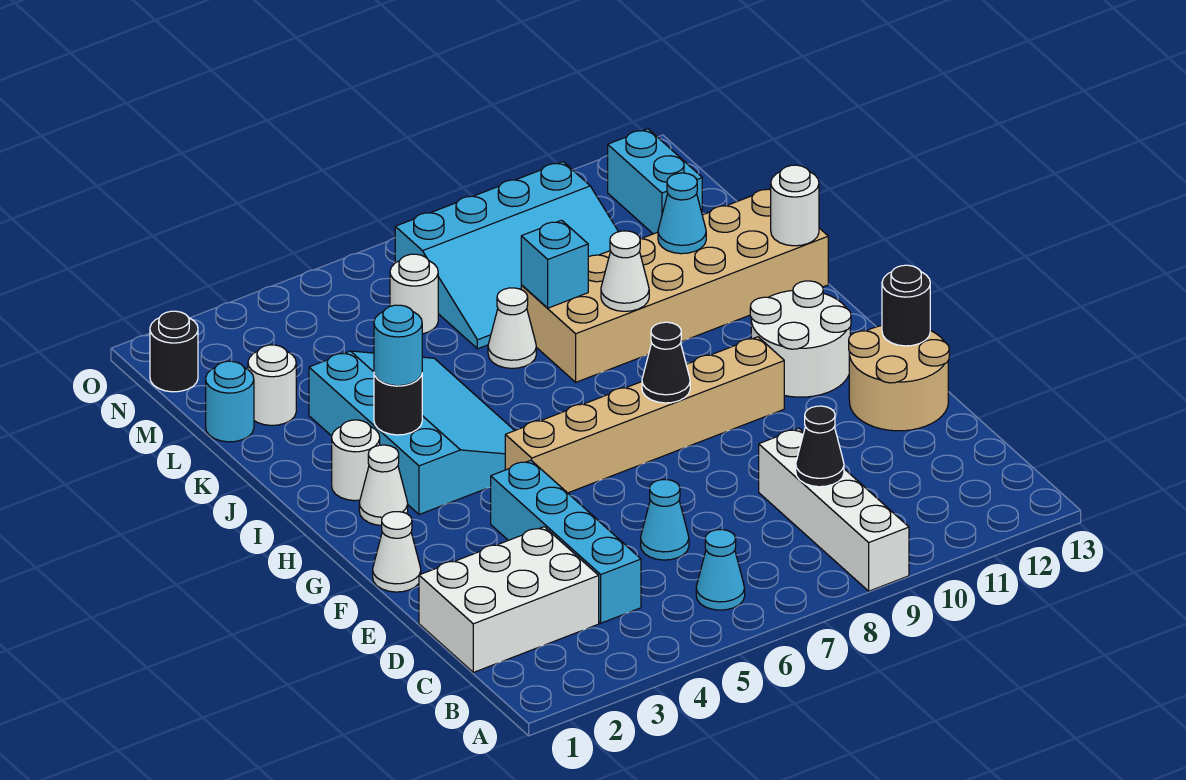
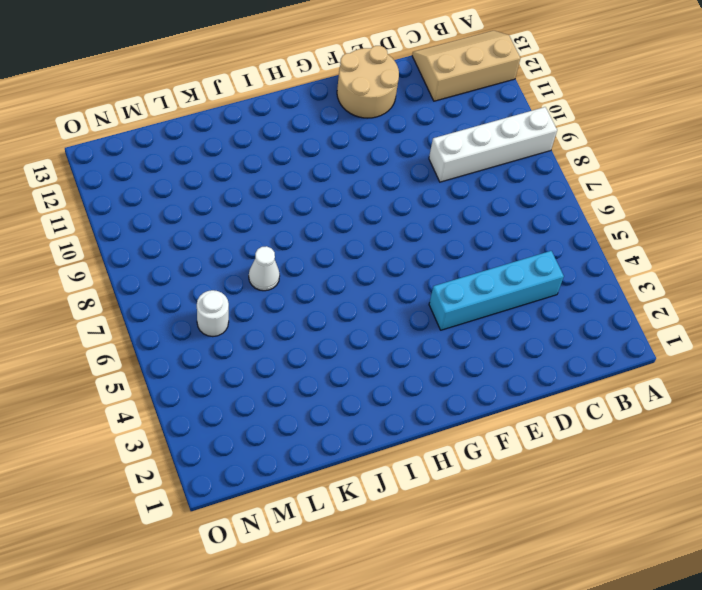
tan 2x3 slope [412,31,520,101] -> none
none -> cyan 1x1 cone [696,530,745,610]
none -> white 2x3 brick [419,527,599,672]
none -> cyan 1x1 cone [641,480,689,560]

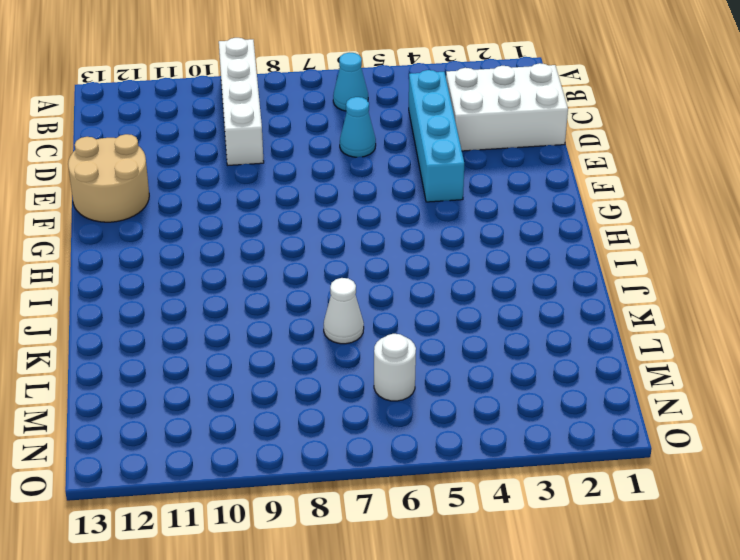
none -> white 1x1 cone [373,512,421,592]
none -> tan 1x6 brick [505,337,784,493]
none -> white 2x2 round brick [750,281,851,397]

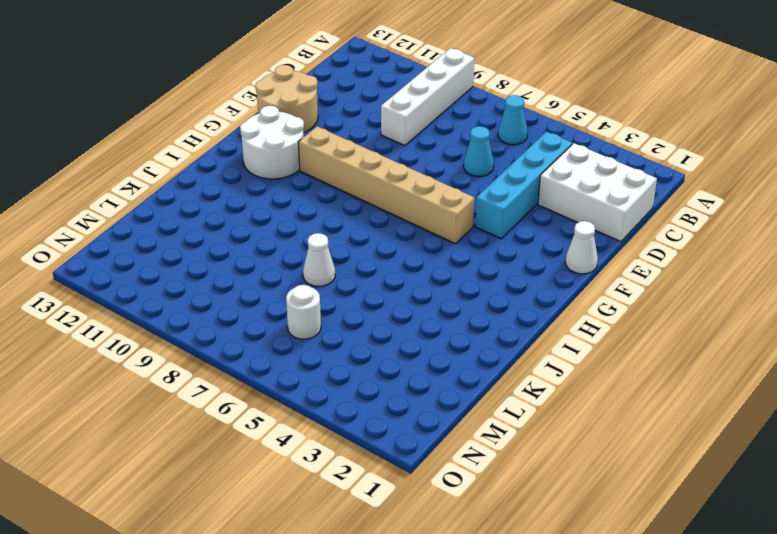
none -> white 1x1 cone [359,445,408,526]
none -> cyan 3x4 slope [309,351,515,515]
none -> white 1x1 round brick [332,420,380,501]

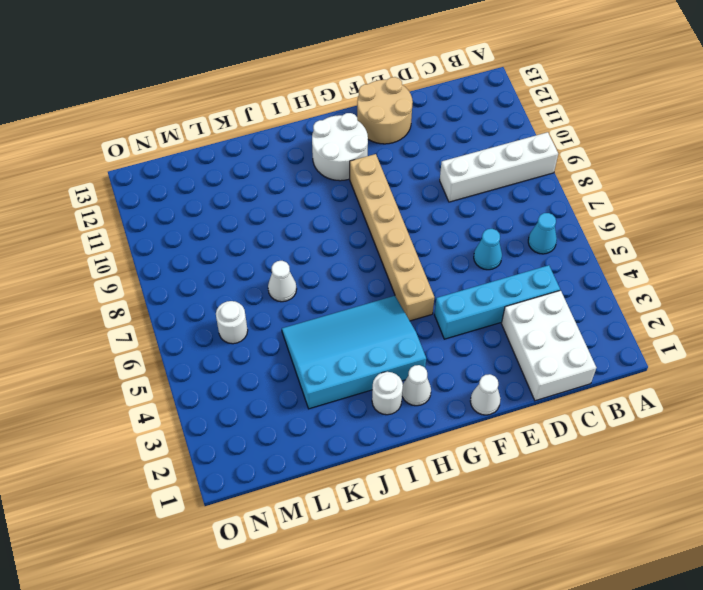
none -> tan 2x6 brick [521,189,828,382]
none -> cyan 1x1 round brick [206,361,254,442]
none -> white 1x1 round brick [248,345,296,425]

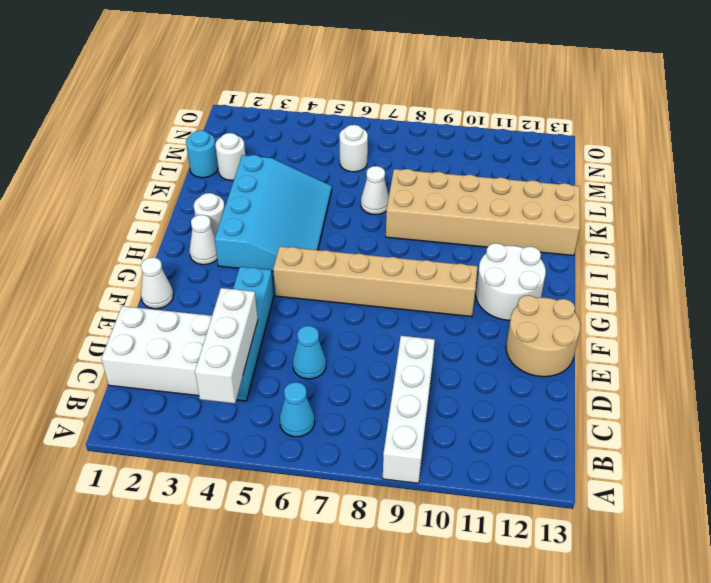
white 1x3 brick [195,288,258,404] -> none
none -> cyan 3x4 slope [395,162,618,349]
none -> cyan 1x2 brick [608,129,702,234]
none -> black 1x1 round brick [150,311,198,392]

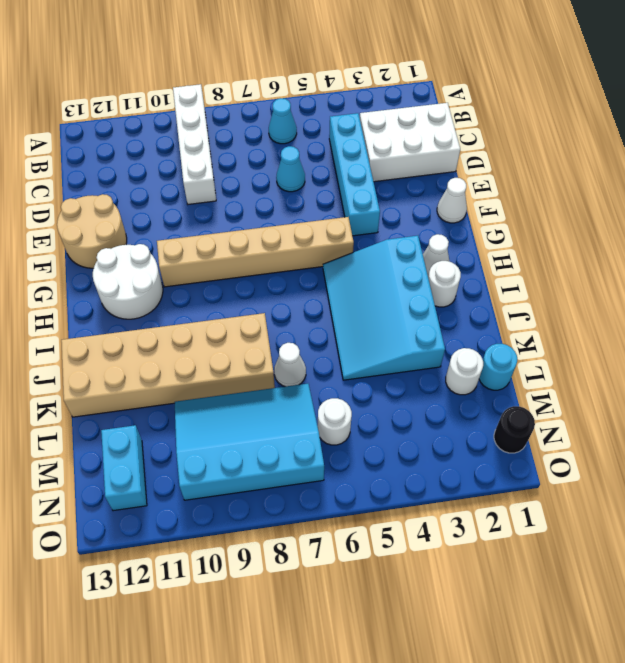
none -> black 1x1 cone [796,406,844,487]
none -> black 1x1 round brick [882,265,930,346]
none -> black 1x1 cone [642,322,690,403]

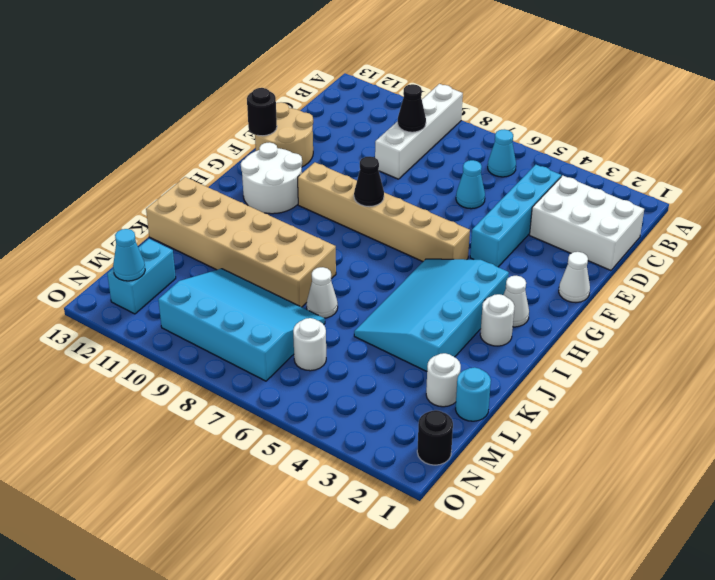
cyan 1x1 cone [113,229,145,281] -> cyan 1x1 cone moved to [658,173,706,254]
none -> black 1x1 round brick [374,374,422,435]
none -> white 1x1 cone [601,231,649,311]
none -> white 1x1 round brick [771,165,819,246]

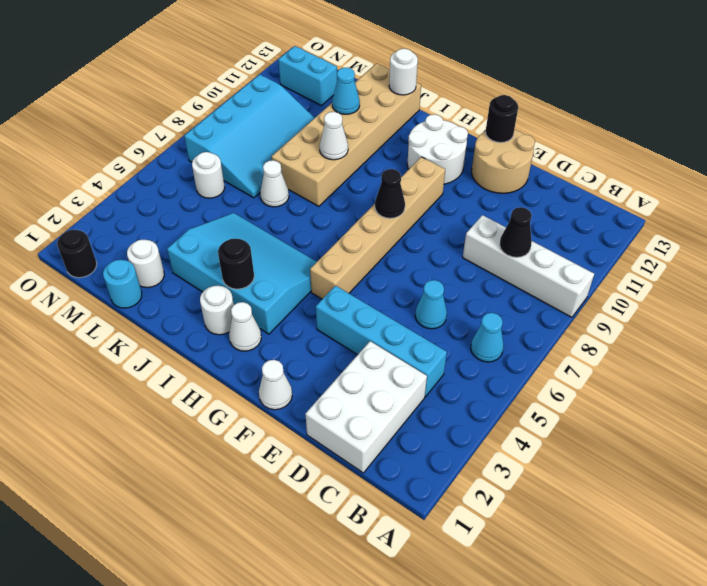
none -> cyan 1x1 brick [521,220,588,308]
none -> cyan 1x1 round brick [374,305,422,386]

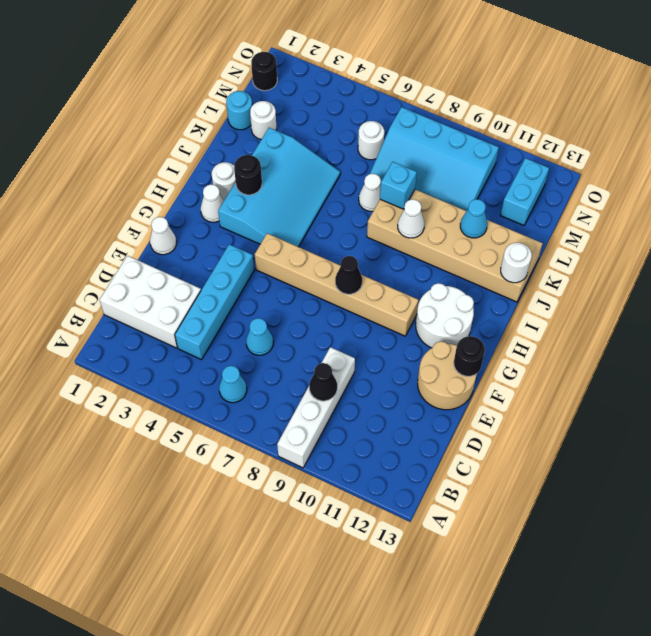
none -> cyan 1x1 round brick [374,305,422,386]

